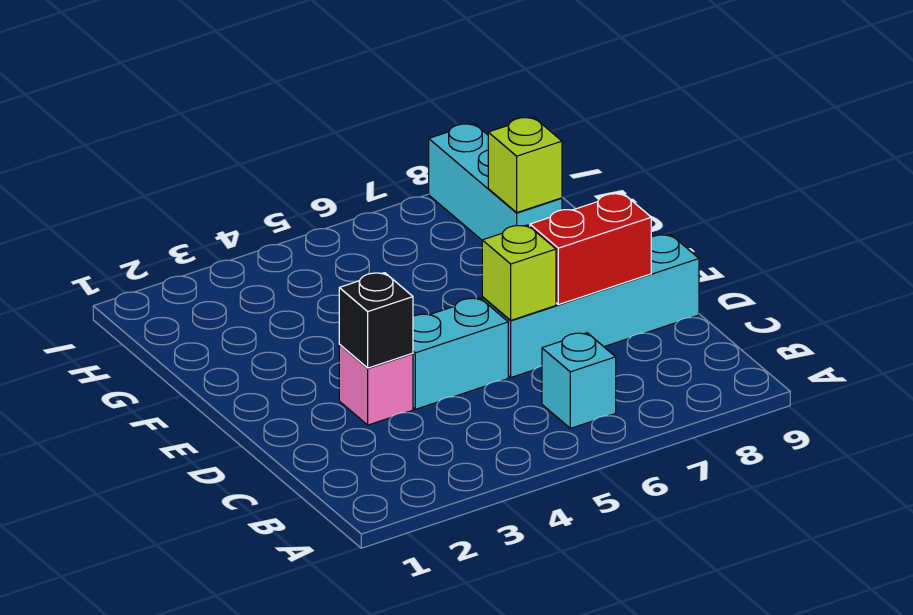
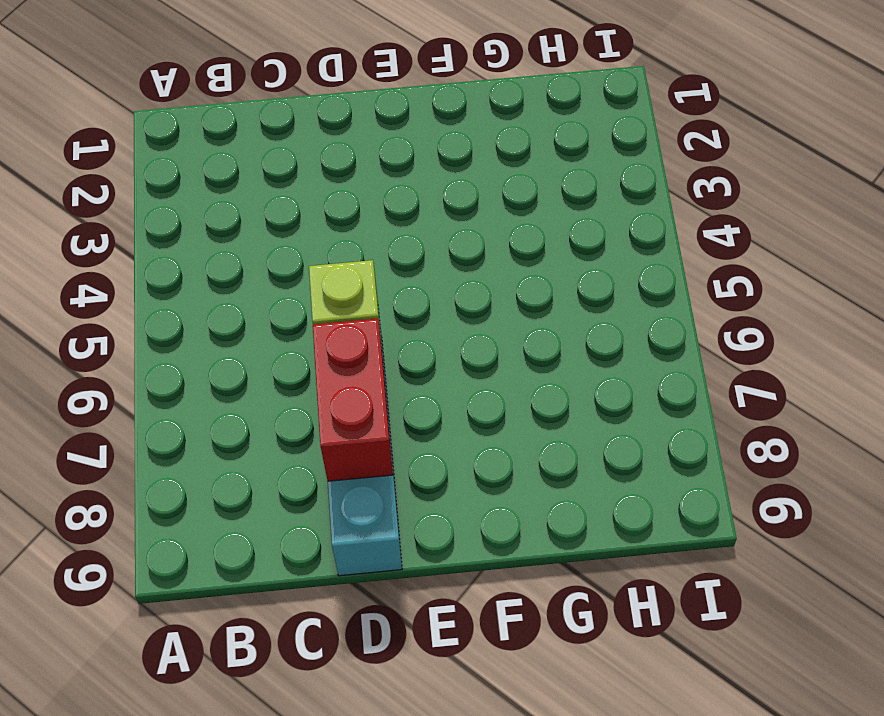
none -> cyan 1x1 brick [542,333,616,428]
none -> pink 1x1 brick [339,345,413,425]

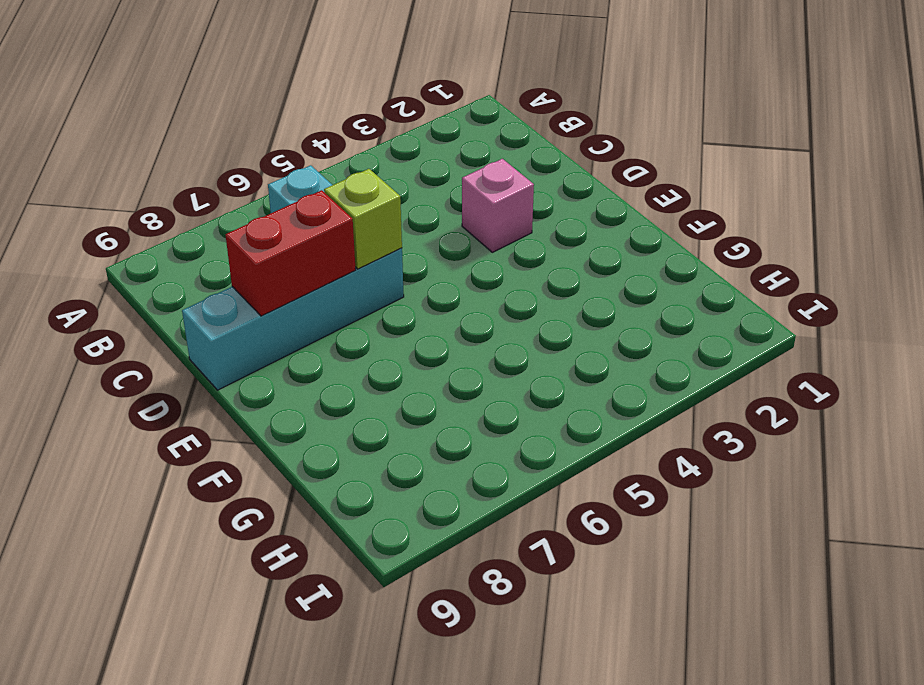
none -> cyan 1x2 brick [413,298,508,409]
none -> cyan 1x3 brick [429,124,562,240]

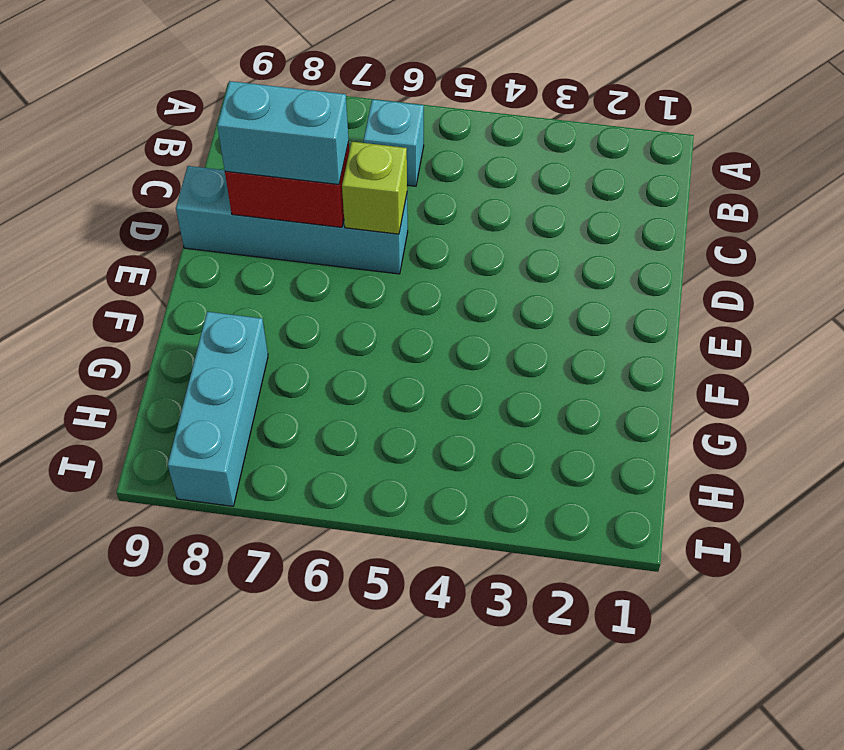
cyan 1x2 brick [217,81,349,185] -> cyan 1x2 brick moved to [413,298,508,409]
none -> pink 1x1 brick [339,345,413,425]
none -> black 1x1 brick [339,273,413,368]

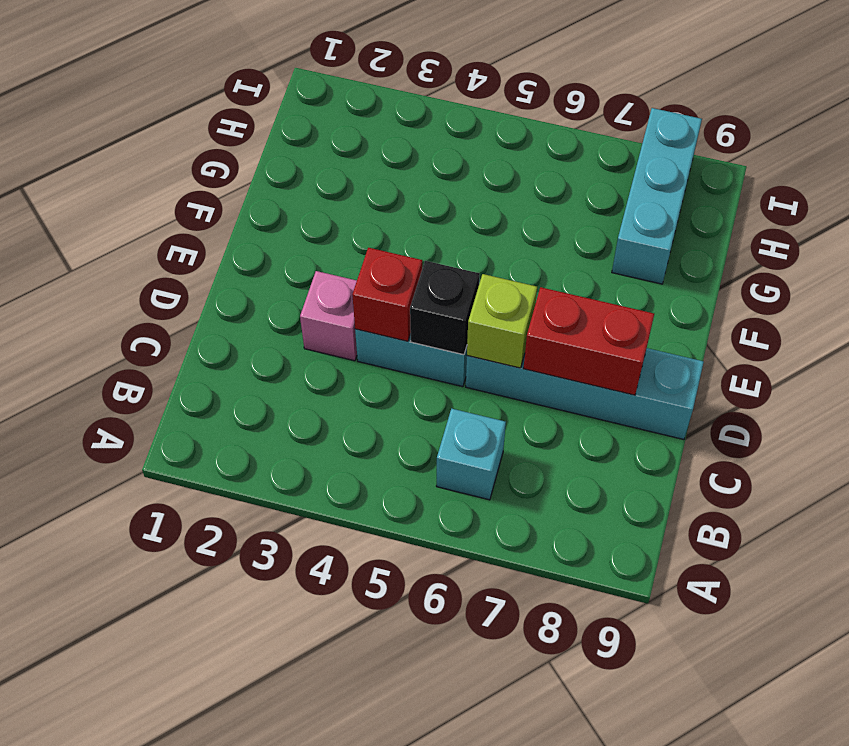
red 1x1 brick [352,248,422,341] -> none
black 1x1 brick [410,261,480,355] -> black 1x1 brick moved to [339,273,413,368]
none -> lime 1x1 brick [488,117,562,212]

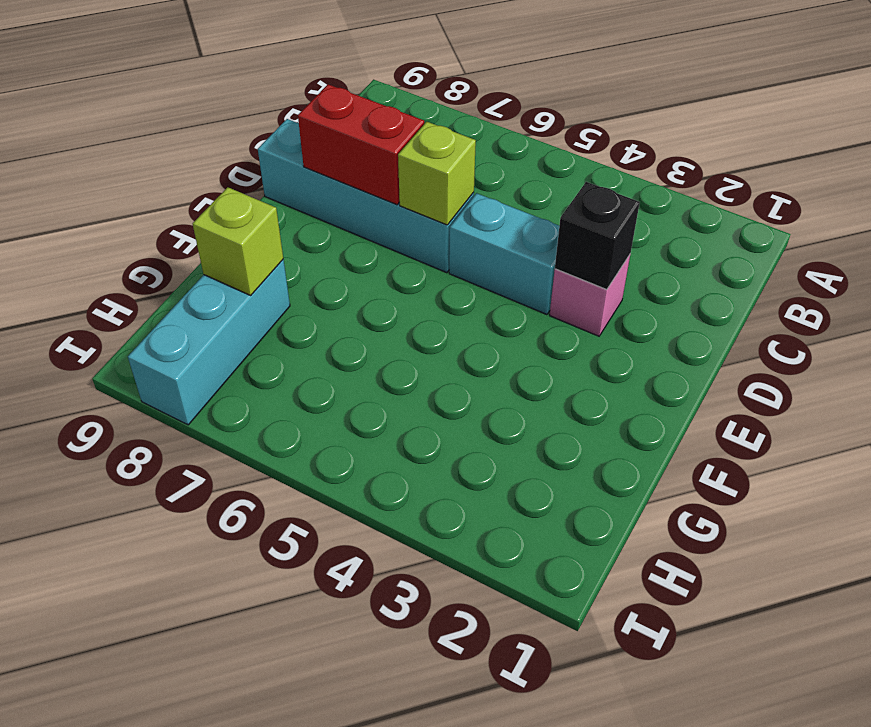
none -> cyan 1x1 brick [542,333,616,428]

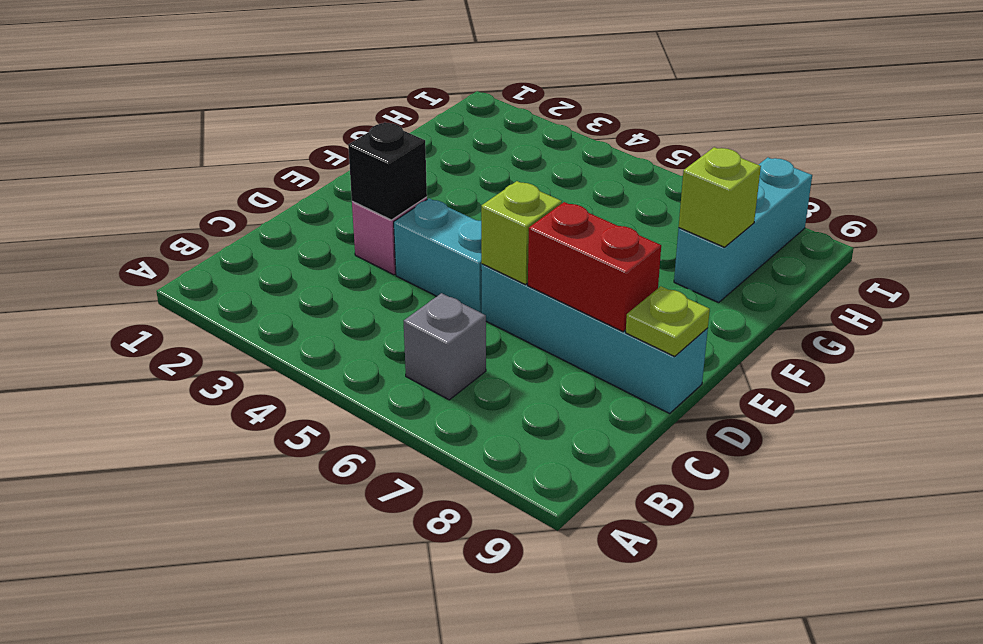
grey 1x1 brick [404,293,486,400] -> cyan 1x1 brick [542,333,616,428]
lime 1x1 plate [626,286,710,356] -> none

